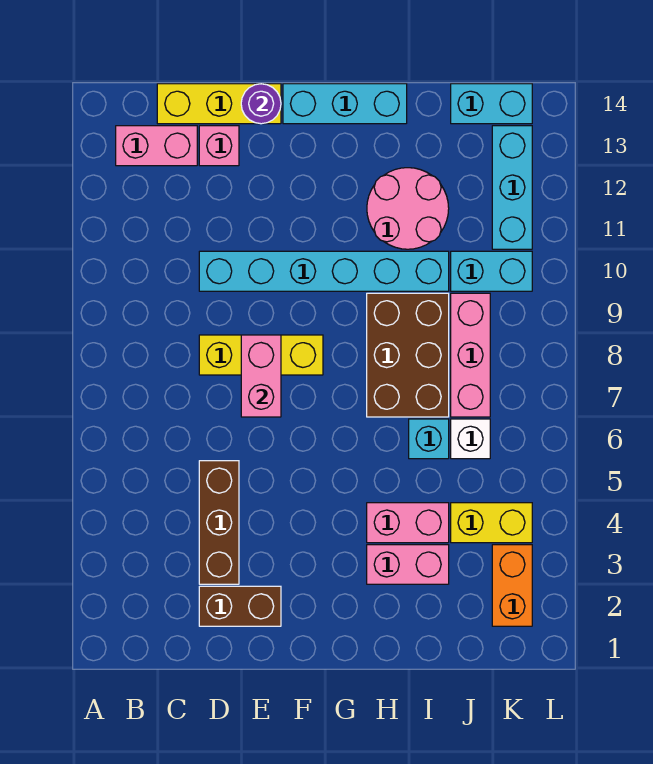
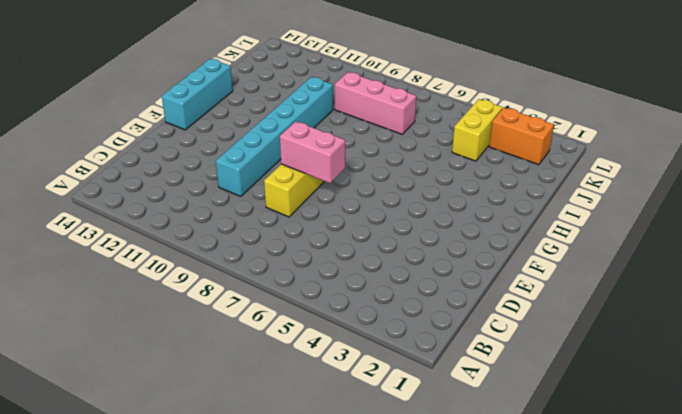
none -> pink 1x2 brick [116,126,197,166]
none -> yellow 1x3 brick [157,84,281,124]
none -> brown 1x2 brick [199,586,281,626]

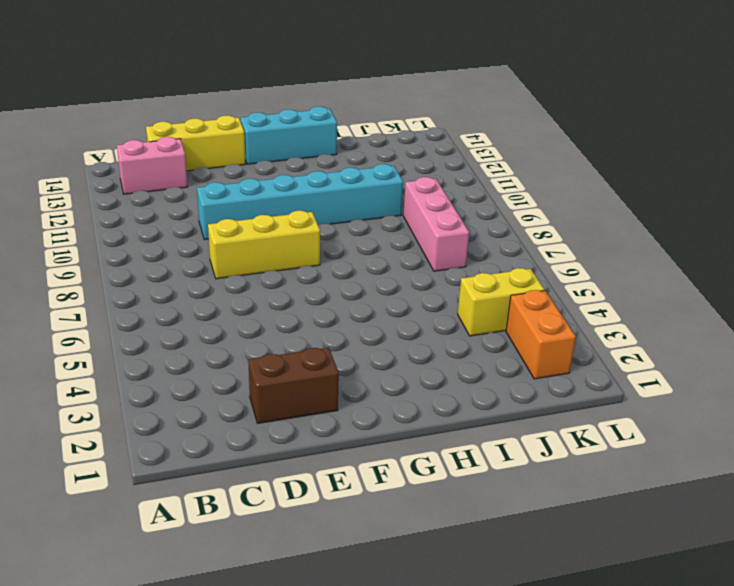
none -> brown 1x3 brick [199,461,239,584]
none -> pink 1x1 brick [199,126,239,166]
none -> pink 1x2 brick [367,545,449,584]

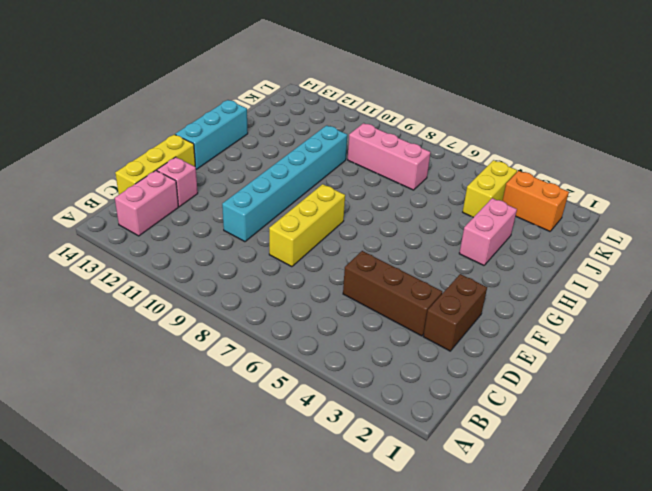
none -> pink 1x2 brick [367,503,449,543]
none -> brown 2x3 brick [367,293,449,417]
none -> pink 2x2 round brick [367,168,449,249]

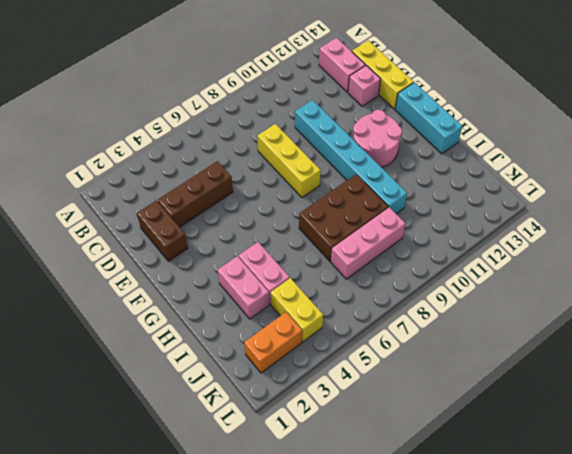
pink 2x2 round brick [353,110,402,167] -> pink 2x2 round brick moved to [367,168,449,249]
none -> cyan 1x1 brick [409,419,449,459]
none -> white 1x1 brick [451,419,490,459]
none -> cyan 1x2 brick [451,251,532,291]

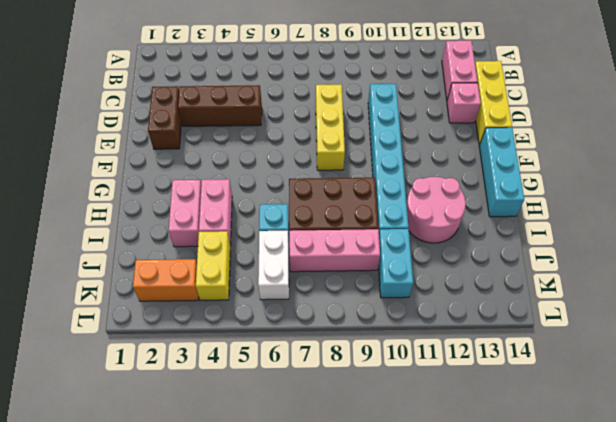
white 1x2 brick [258,231,289,300] -> white 1x1 brick [451,419,490,459]
none -> cyan 1x2 brick [451,84,532,124]
none -> cyan 1x3 brick [492,126,532,249]
none -> pink 1x2 brick [241,335,281,417]

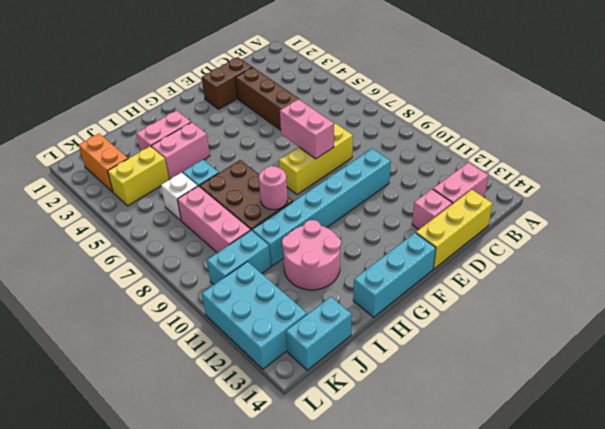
pink 1x1 round brick [259,166,287,210] -> none
cyan 2x3 brick [202,262,307,369] -> cyan 1x3 brick [492,126,532,249]
none -> purple 1x1 round brick [241,84,281,124]

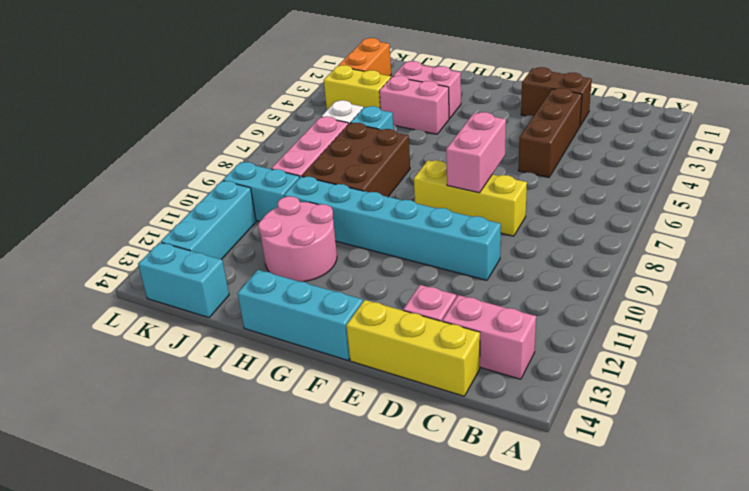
none -> purple 1x1 round brick [241,84,281,124]

